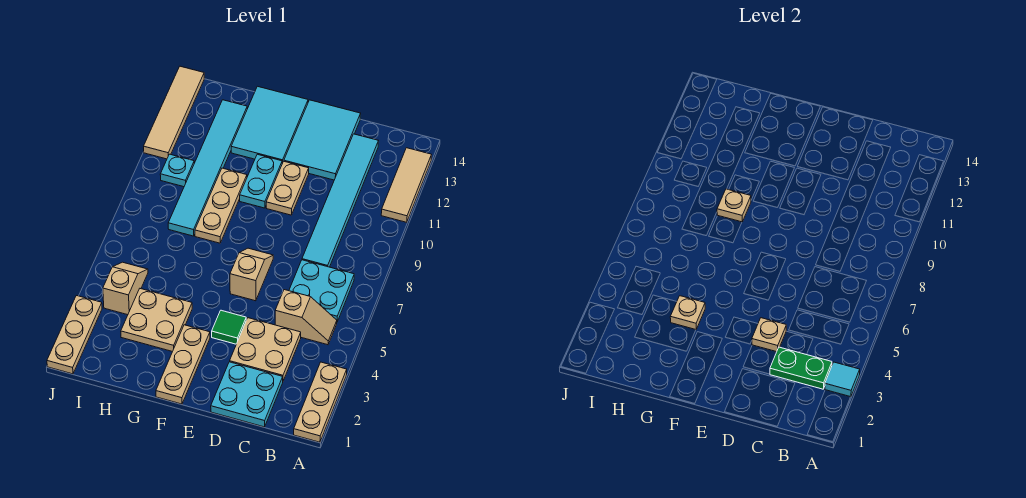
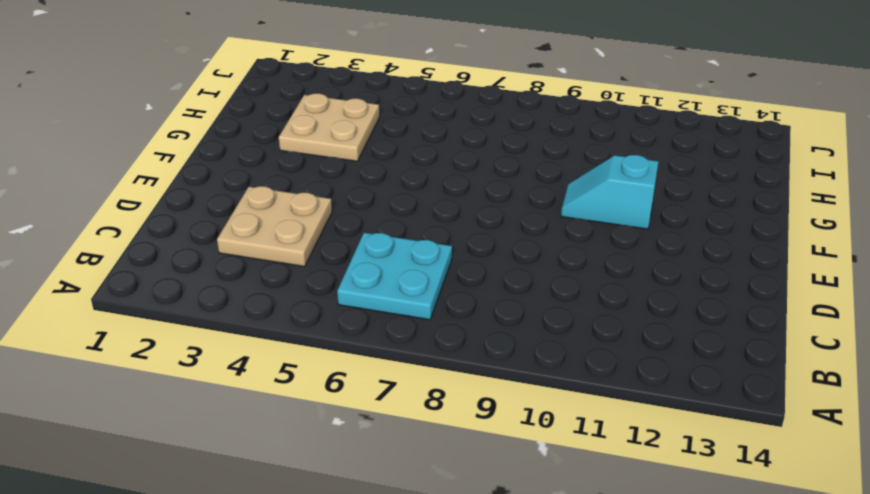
cyan 1x2 slope [561,155,659,229] -> cyan 1x2 plate [240,154,282,208]
none -> tan 1x3 plate [294,362,347,442]
none -> tan 1x3 tile [381,148,431,222]
none -> tan 1x2 slope [275,290,337,345]

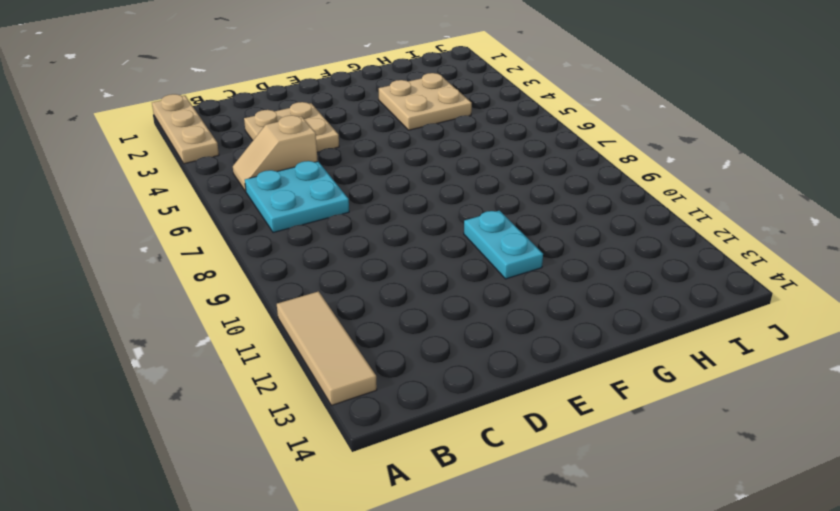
none -> cyan 2x2 plate [211,362,283,427]
none -> cyan 1x6 tile [302,134,378,267]
none -> cyan 2x3 tile [284,100,361,180]

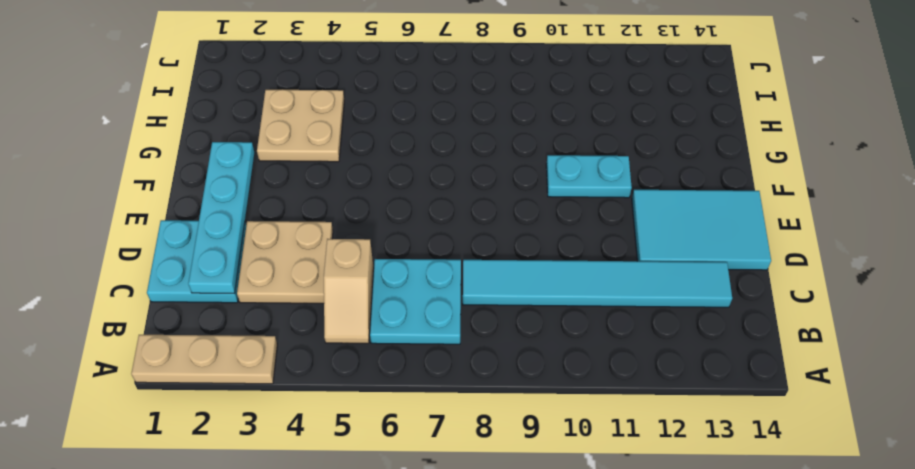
cyan 1x4 plate [188,142,254,294] -> none
none -> tan 1x3 tile [381,148,431,222]
none -> green 1x1 tile [212,310,246,344]
none -> tan 1x2 slope [230,248,273,301]

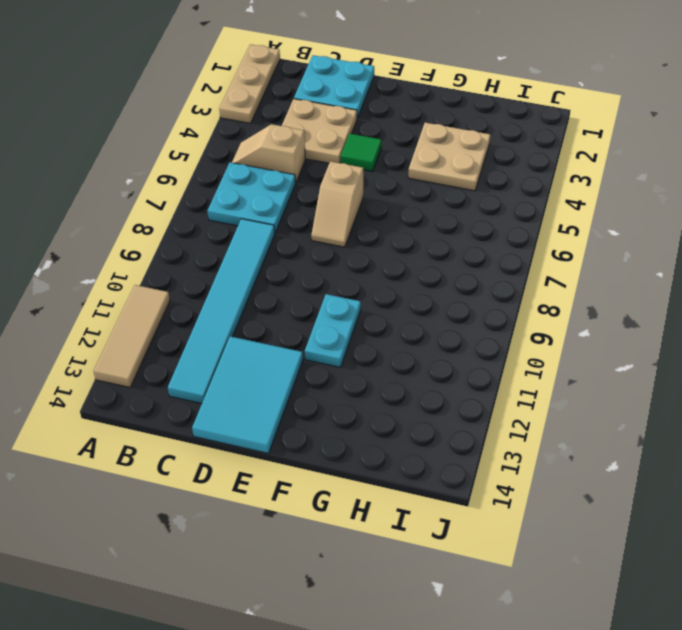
none -> tan 1x2 plate [266,162,309,215]
none -> tan 1x3 plate [156,325,210,404]
none -> cyan 2x3 tile [231,86,308,163]

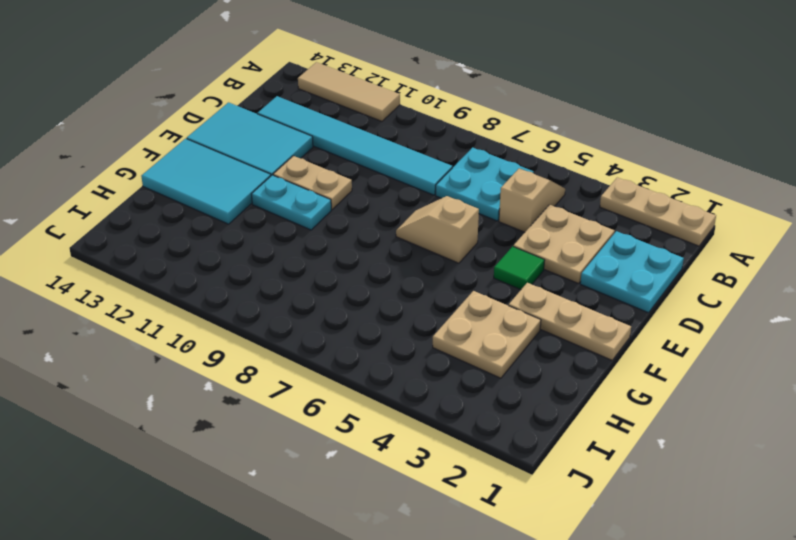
none -> tan 1x3 plate [195,168,247,243]
none -> cyan 1x6 tile [168,100,247,236]
none -> tan 1x2 slope [103,262,148,315]

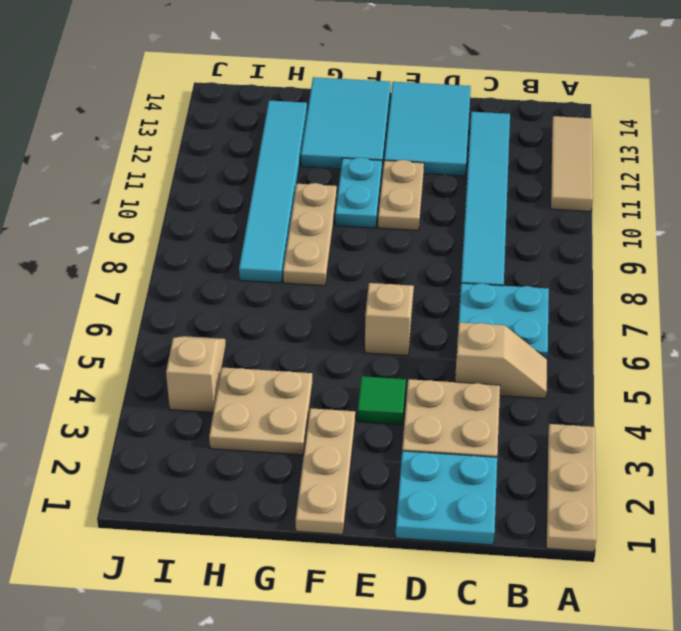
none -> cyan 1x1 plate [160,154,194,187]
none -> tan 1x3 plate [47,296,102,374]
none -> tan 1x4 tile [144,66,204,159]

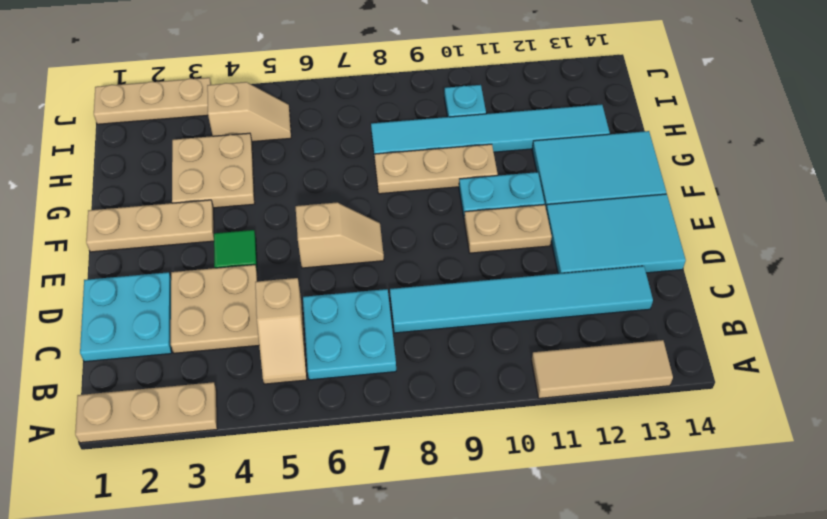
none -> tan 1x4 tile [144,66,204,159]
none -> cyan 1x1 tile [825,362,860,397]
none -> green 1x2 plate [770,347,832,389]

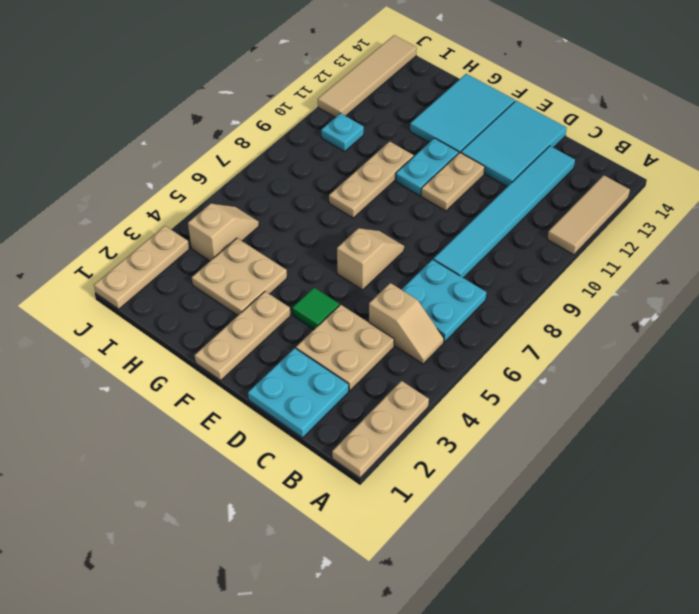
none -> cyan 1x6 tile [168,100,247,236]
none -> cyan 1x1 tile [825,362,860,397]
none -> green 1x2 plate [770,347,832,389]

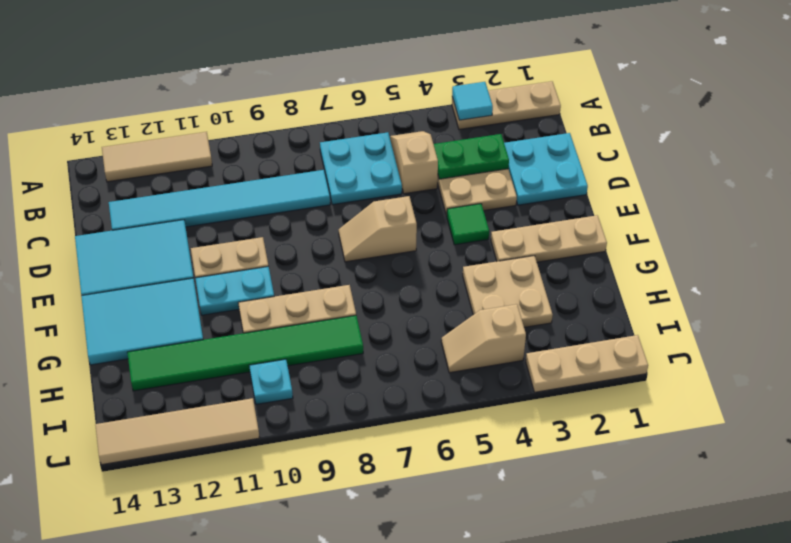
green 1x2 plate [434,134,509,179] -> green 1x2 plate turned to [770,347,832,389]
green 1x6 tile [127,315,363,391] -> cyan 1x6 tile [168,100,247,236]
none -> tan 1x1 plate [752,318,786,352]
none -> tan 1x1 plate [670,296,705,330]
none -> tan 1x1 plate [717,189,751,222]

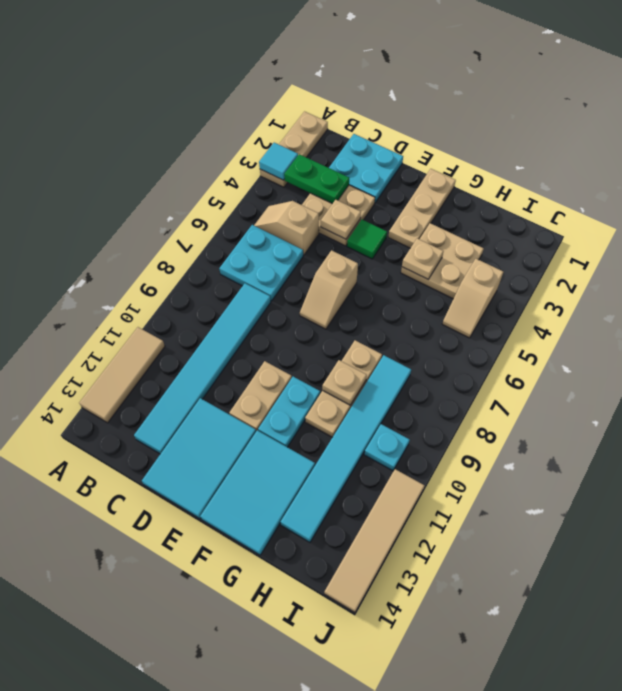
none -> tan 1x3 plate [47,296,102,374]

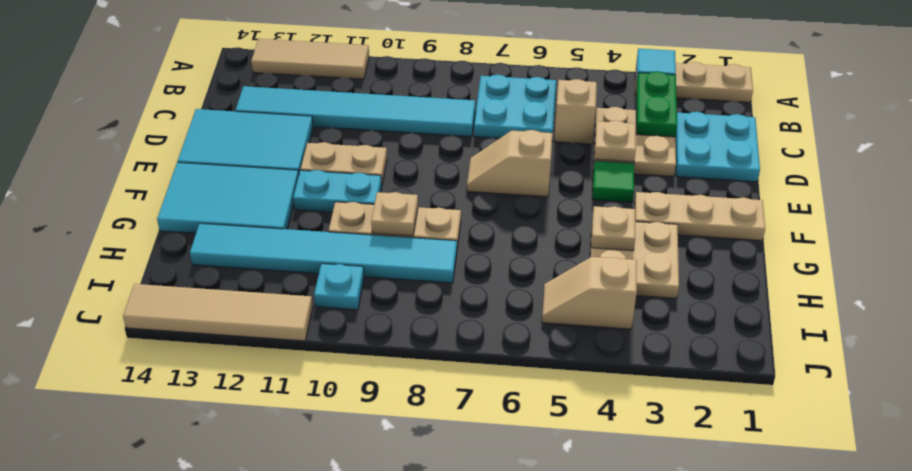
none -> tan 1x3 plate [47,296,102,374]

